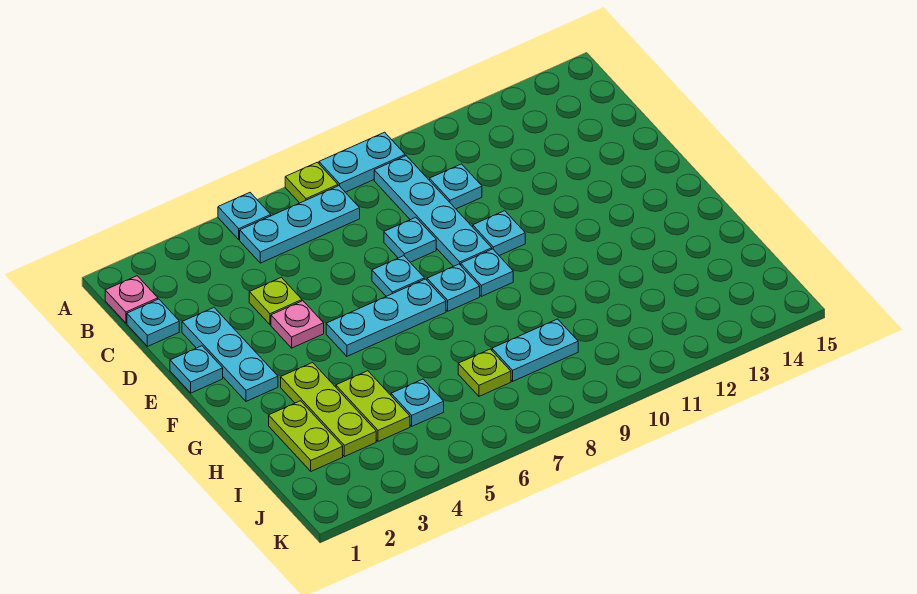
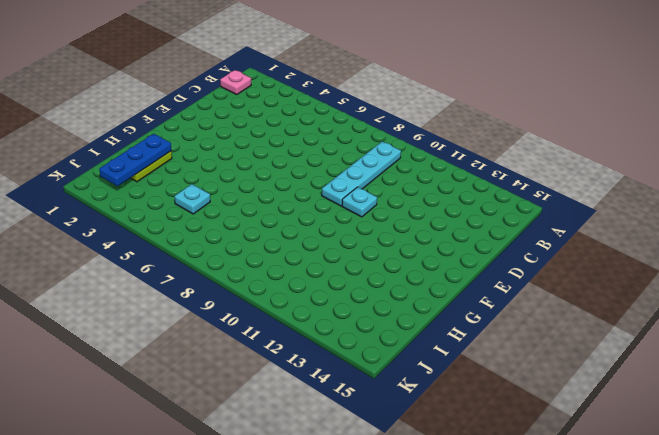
blue 1x3 plate [99,134,171,186] -> none
none -> cyan 1x1 plate [218,193,271,240]
none -> lime 1x1 plate [285,162,338,203]
none -> cyan 1x2 plate [319,132,405,192]

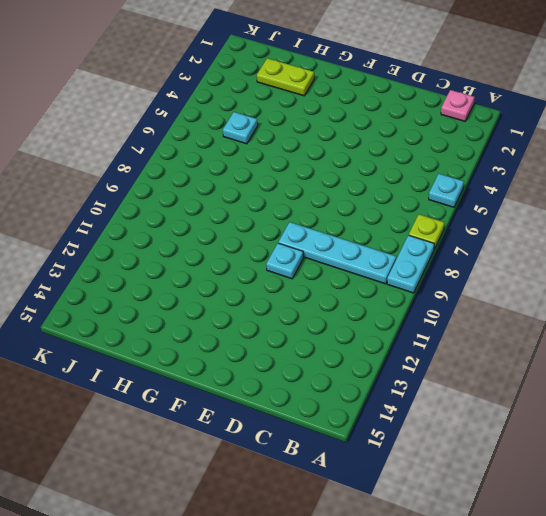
none -> cyan 1x3 plate [240,186,360,263]
none -> cyan 1x1 plate [127,299,179,346]
none -> cyan 1x1 plate [430,164,482,209]

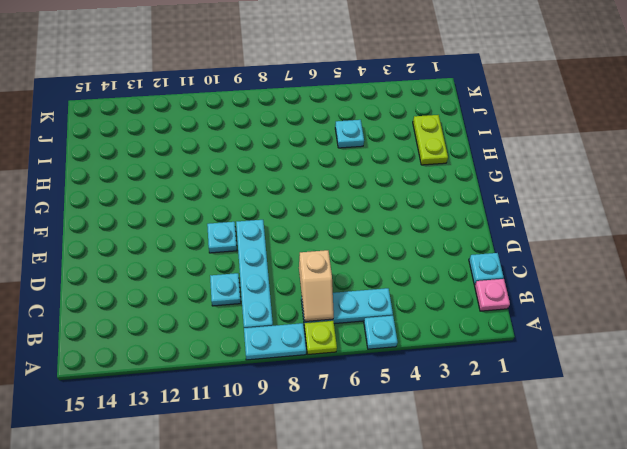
tan 1x2 slope [299,250,334,322] -> none
none -> cyan 1x3 plate [182,308,278,401]
none -> lime 1x1 plate [249,277,302,325]
none -> cyan 1x1 plate [384,217,436,262]

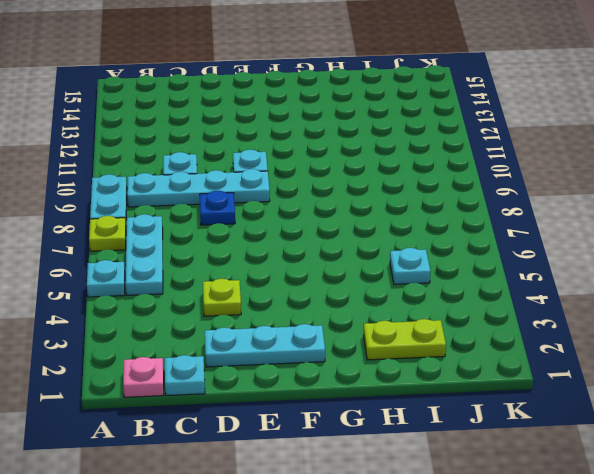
blue 1x1 plate [200,191,235,225] -> cyan 1x1 plate [384,217,436,262]
none -> cyan 1x1 plate [170,346,223,393]
none -> pink 1x1 plate [271,301,324,348]
none -> cyan 1x1 plate [372,256,424,296]

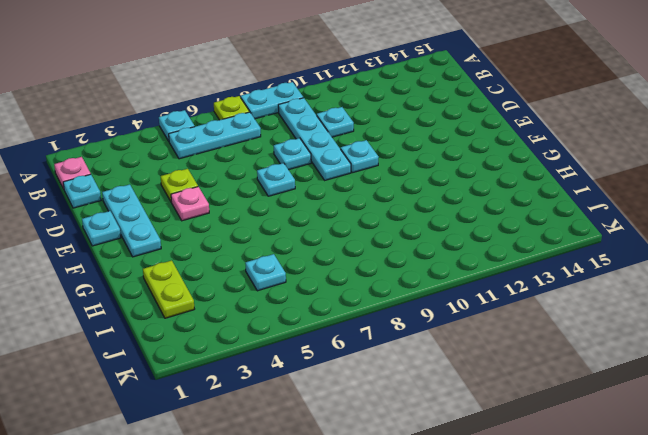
none -> cyan 1x3 plate [326,279,446,356]
none -> cyan 1x1 plate [427,264,480,311]
none -> cyan 1x1 plate [461,249,513,296]

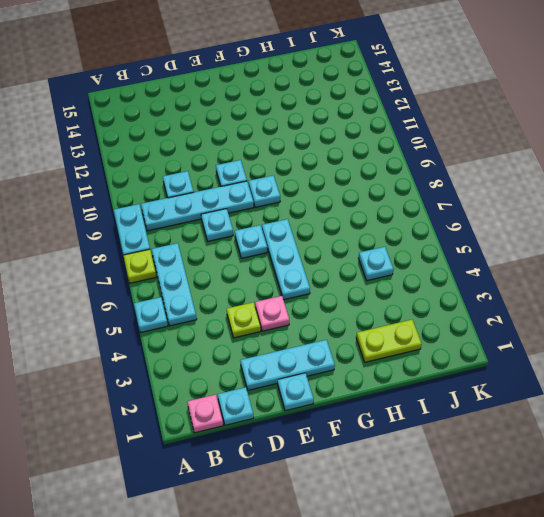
none -> cyan 1x1 plate [427,264,480,311]
none -> lime 1x3 plate [281,363,376,457]
none -> lime 1x2 plate [336,371,410,441]

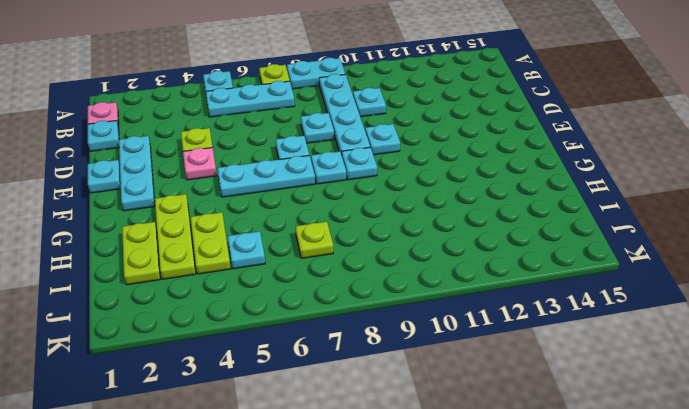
none -> cyan 1x2 plate [492,319,578,381]

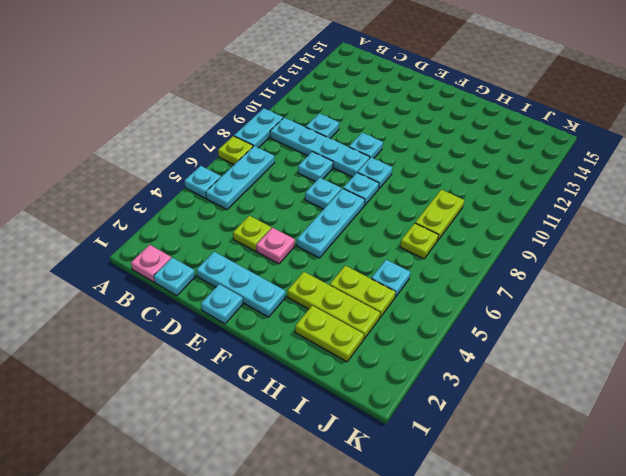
lime 1x2 plate [415,190,464,241] -> cyan 1x2 plate [492,319,578,381]

